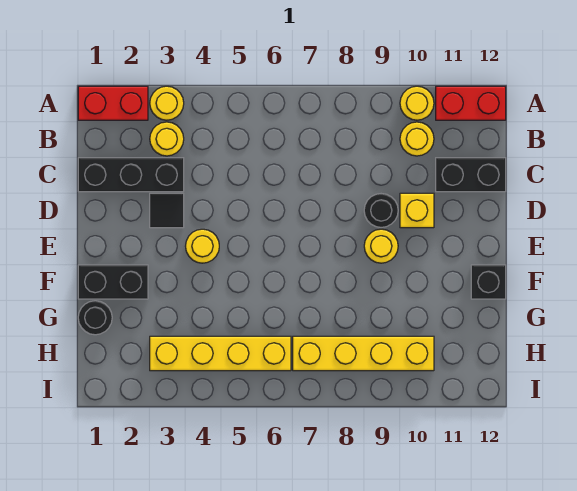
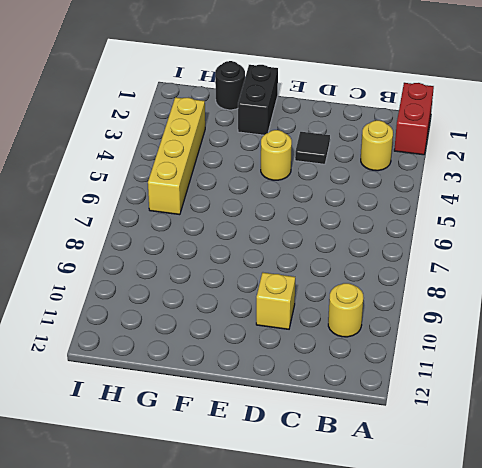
none -> yellow 1x1 round brick [150,86,184,120]
none -> yellow 1x1 round brick [400,86,434,120]
none -> red 1x2 brick [436,86,506,120]

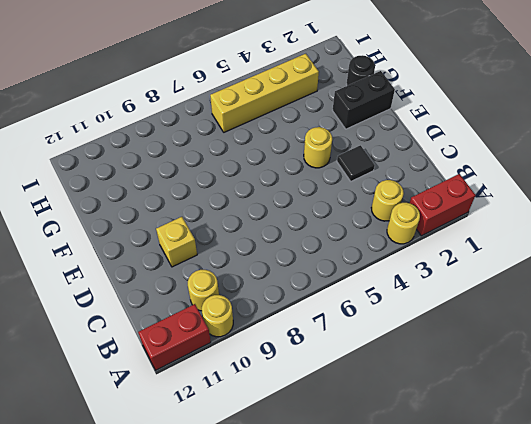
none -> black 1x3 brick [78,158,184,192]
none -> black 1x2 brick [436,158,506,192]
none -> black 1x1 round brick [364,194,398,227]

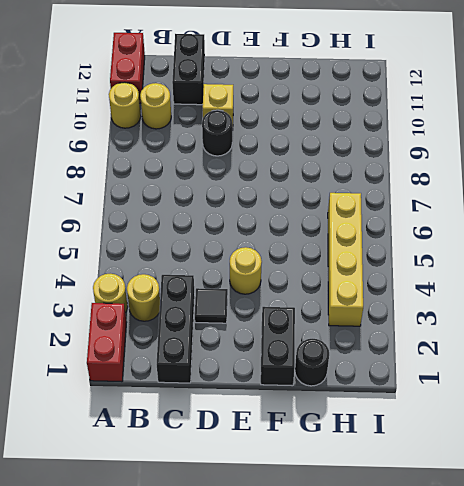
none -> yellow 1x1 round brick [364,229,398,263]
none -> black 1x1 brick [471,265,506,299]
none -> yellow 1x4 brick [293,336,434,371]

